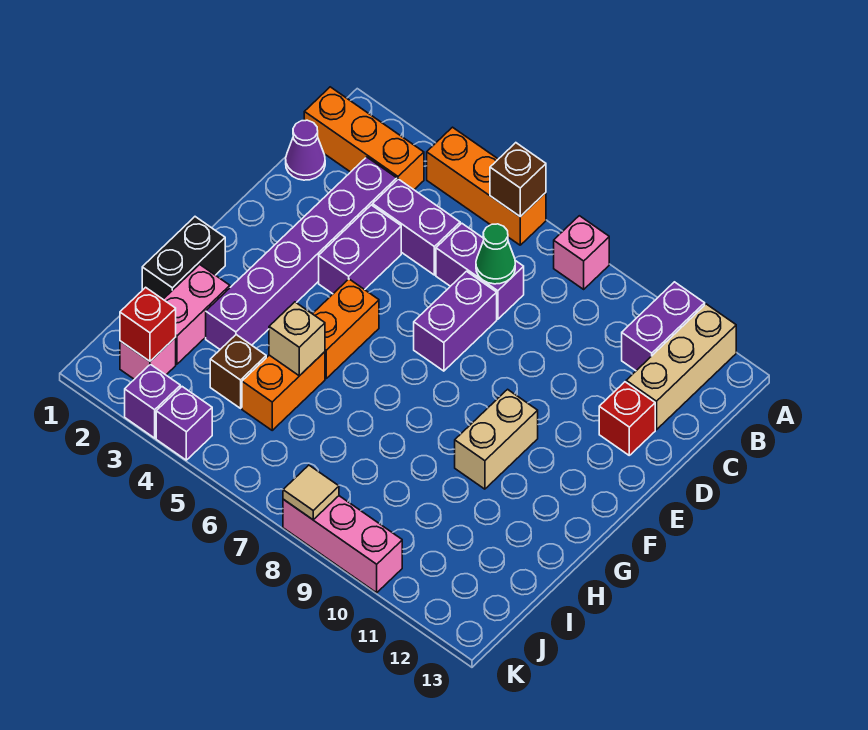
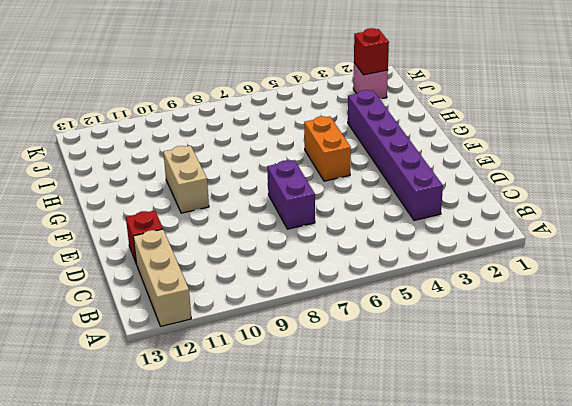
none -> orange 1x3 brick [427,127,546,245]
none -> pink 1x1 brick [554,216,609,289]
none -> purple 1x2 brick [622,282,705,371]

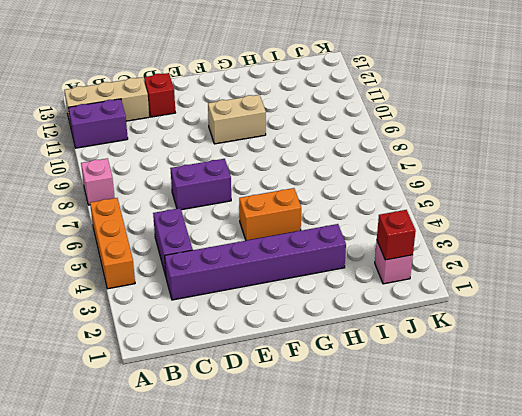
none -> orange 1x3 brick [304,87,424,190]
none -> purple 1x1 cone [286,120,325,180]
none -> purple 1x2 brick [436,223,524,319]

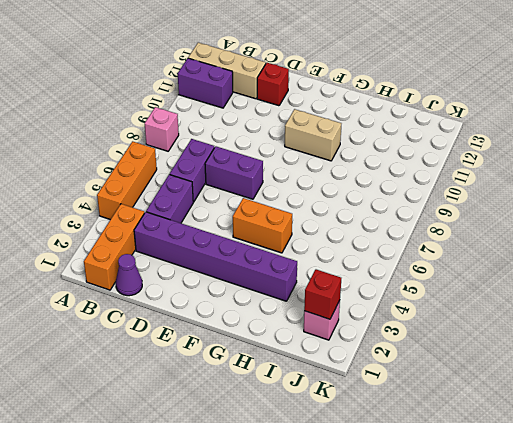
none -> purple 1x2 brick [319,205,401,294]
none -> black 1x2 brick [142,217,225,299]
none -> pink 1x2 brick [163,265,230,364]

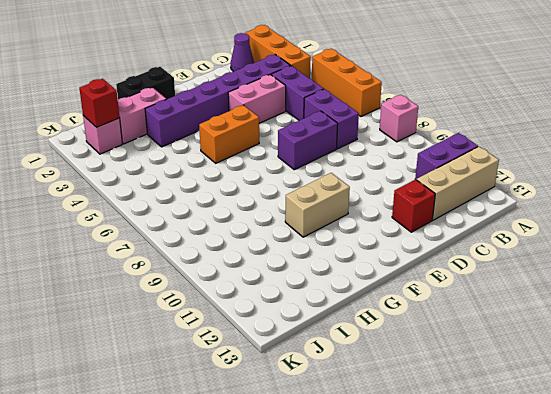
pink 1x2 brick [228,75,286,124] -> purple 1x2 brick [319,205,401,294]
none -> orange 1x2 brick [242,352,325,430]
none -> brown 1x1 brick [210,335,266,408]
none -> purple 1x1 brick [125,364,180,438]

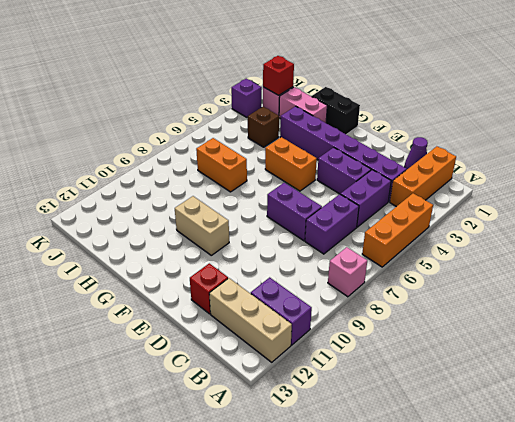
orange 1x2 brick [196,138,247,192] -> orange 1x2 brick moved to [242,352,325,430]
none -> purple 1x1 brick [156,387,212,460]
none -> pink 1x3 brick [283,496,402,593]
none -> brown 1x1 brick [490,143,546,217]

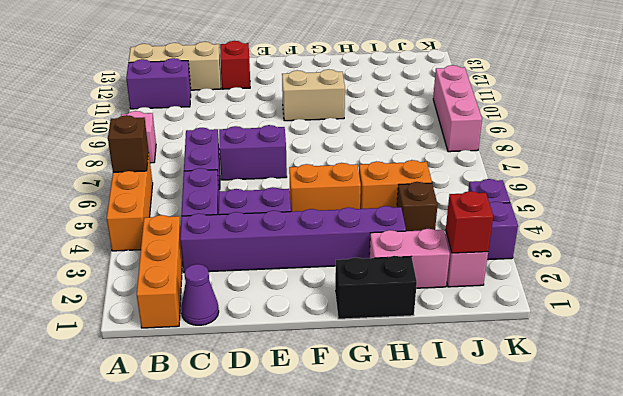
none -> green 1x1 cone [476,224,515,284]
none -> tan 1x1 brick [269,302,325,376]
none -> tan 1x1 tile [283,465,339,520]

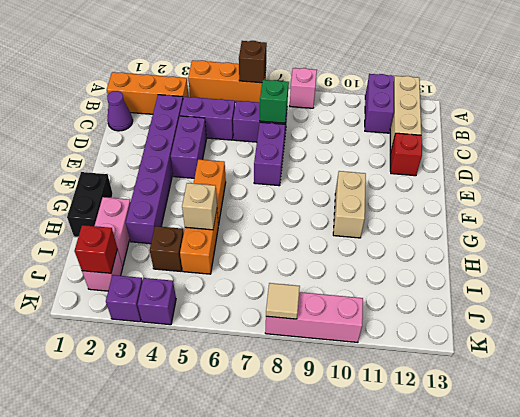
green 1x1 brick [260,80,289,123] -> green 1x1 cone [476,224,515,284]

